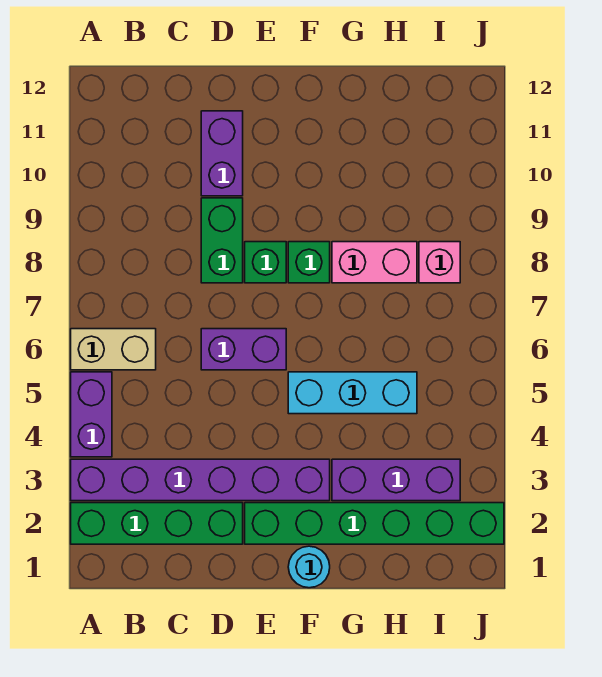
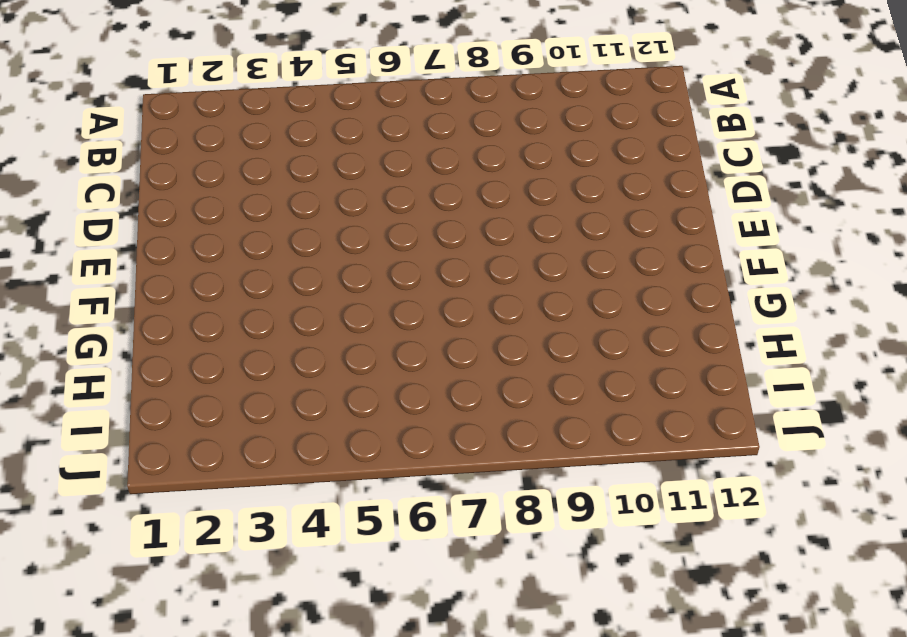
none -> green 1x4 brick [71,503,243,544]
none -> purple 1x6 brick [71,459,330,501]
none -> purple 1x2 brick [71,372,112,457]

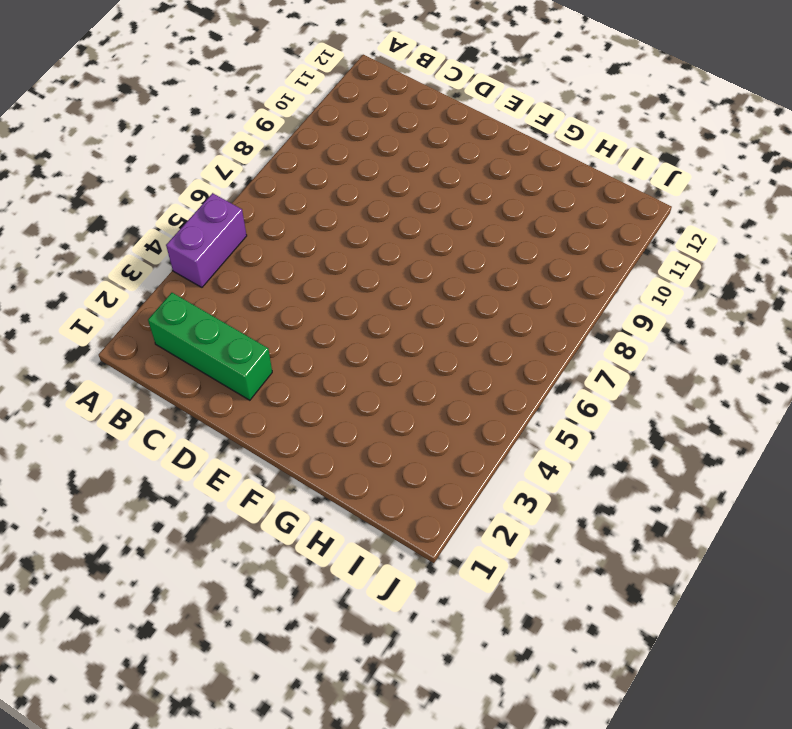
green 1x3 brick [148,293,272,400] -> green 1x4 brick [71,503,243,544]
none -> purple 1x6 brick [71,459,330,501]
none -> tan 1x2 brick [71,329,156,370]
none -> purple 1x2 brick [201,329,286,370]

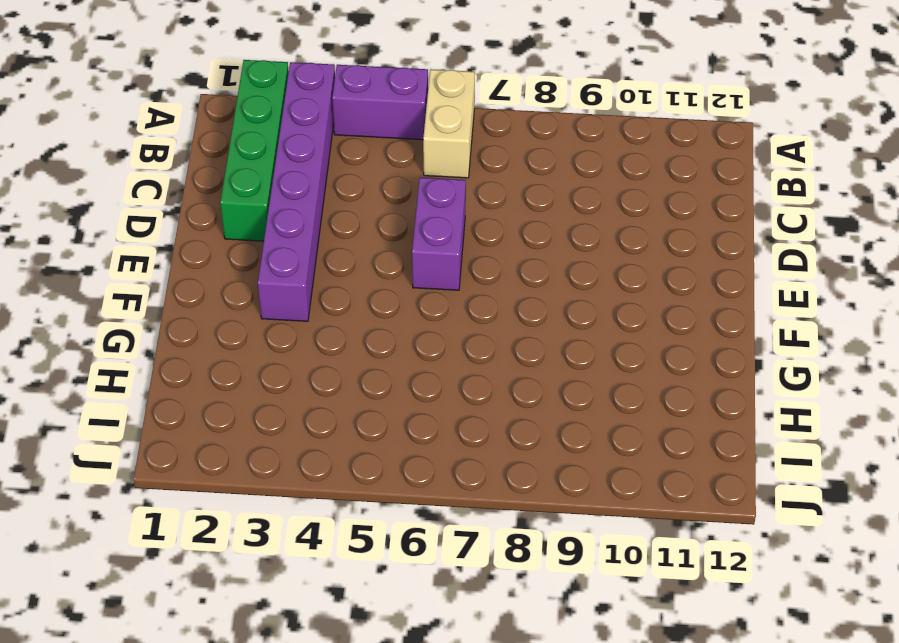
none -> green 1x2 brick [201,198,243,283]
none -> purple 1x2 brick [201,111,243,196]
none -> green 1x6 brick [245,503,504,544]

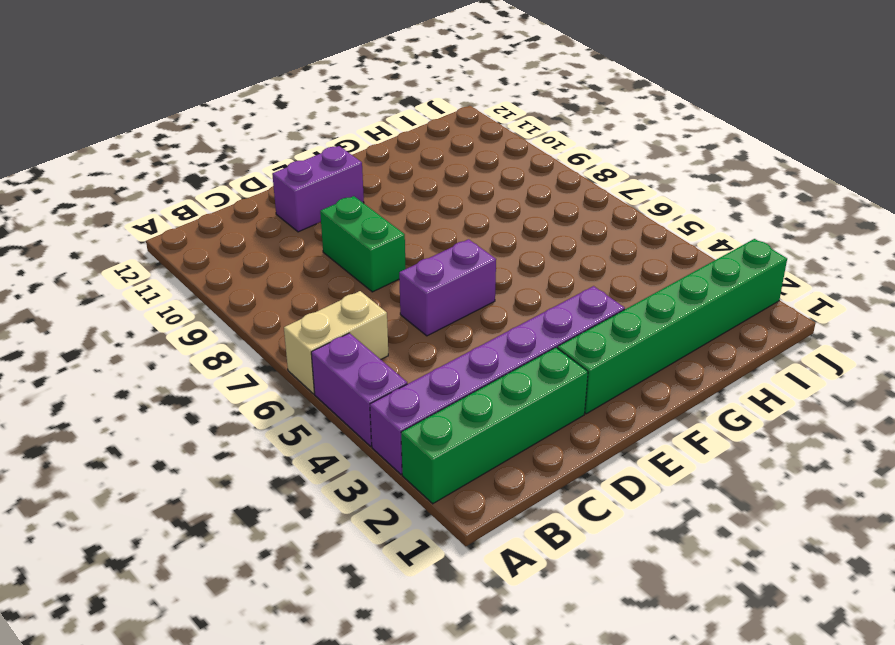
purple 1x2 brick [272,146,364,232] -> purple 1x2 brick turned to [201,111,243,196]
none -> green 1x1 brick [245,242,286,283]
none -> cyan 1x1 round brick [288,546,330,588]
none -> cyan 1x3 brick [288,372,417,414]

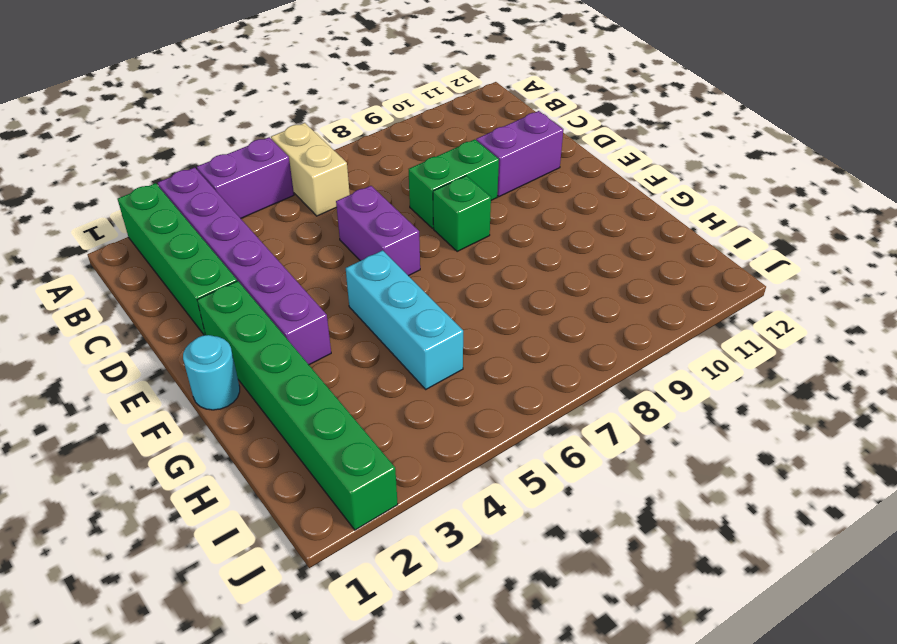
none -> green 1x1 brick [288,242,330,283]
none -> purple 1x3 brick [332,459,460,501]
none -> pink 1x2 brick [332,242,417,283]

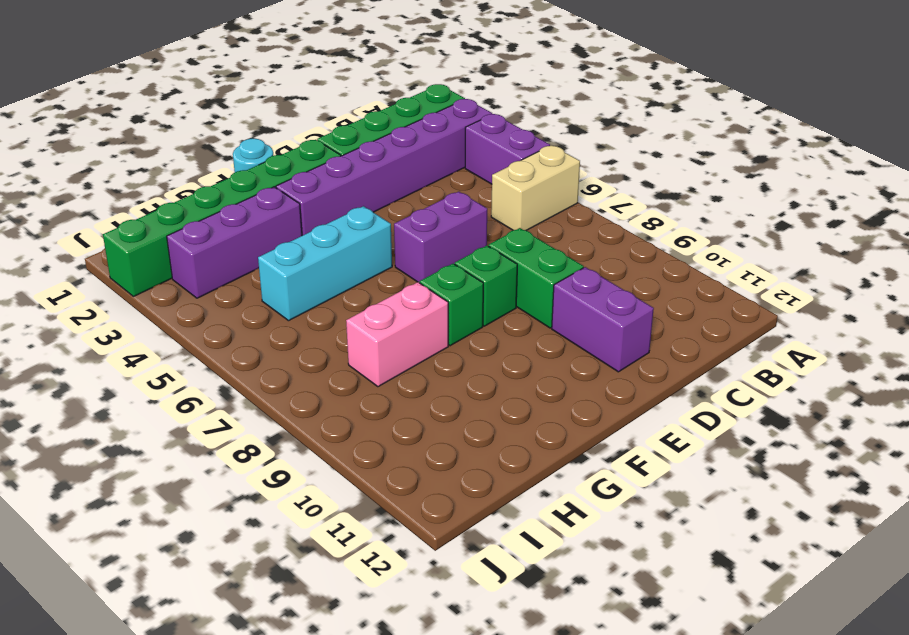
none -> pink 1x1 brick [419,242,460,283]

